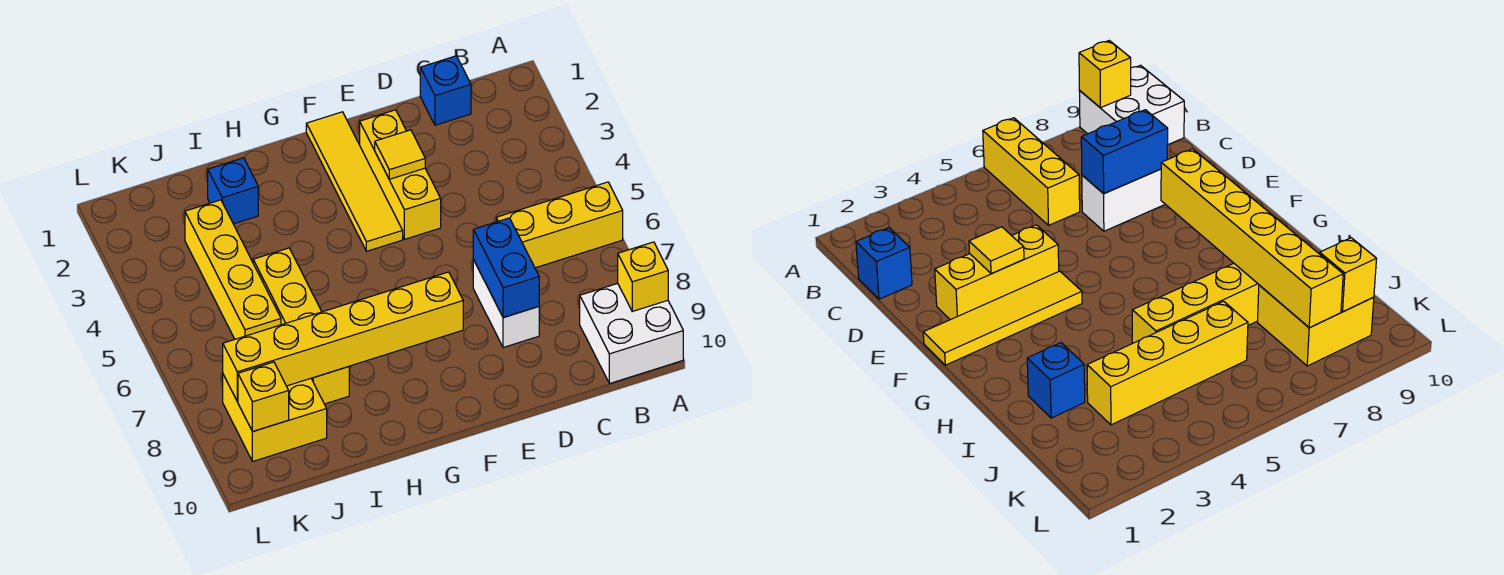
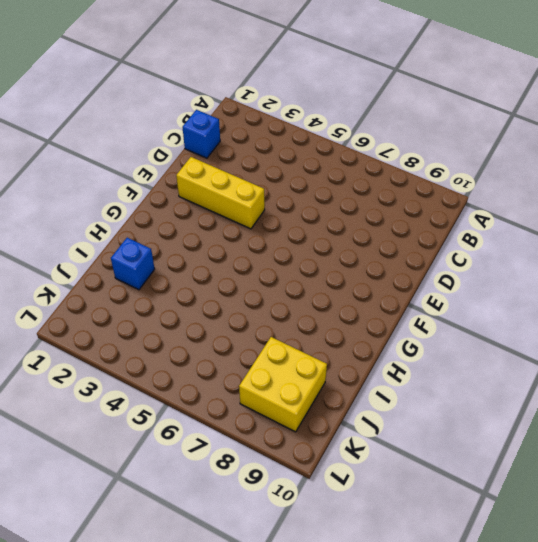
none -> yellow 1x3 brick [496,182,623,268]
none -> white 2x2 brick [580,283,683,384]
none -> white 1x2 brick [473,260,539,348]

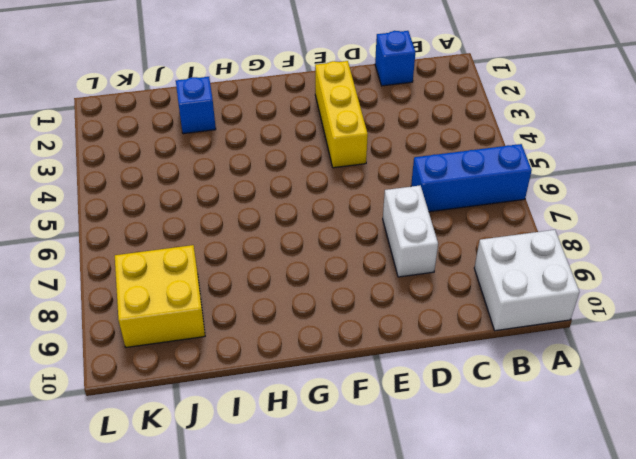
blue 1x3 brick [411,144,532,212] -> yellow 1x3 brick [496,182,623,268]
none -> yellow 1x4 tile [306,112,403,251]
none -> yellow 1x4 brick [253,248,349,404]
none -> yellow 1x4 brick [185,200,281,339]

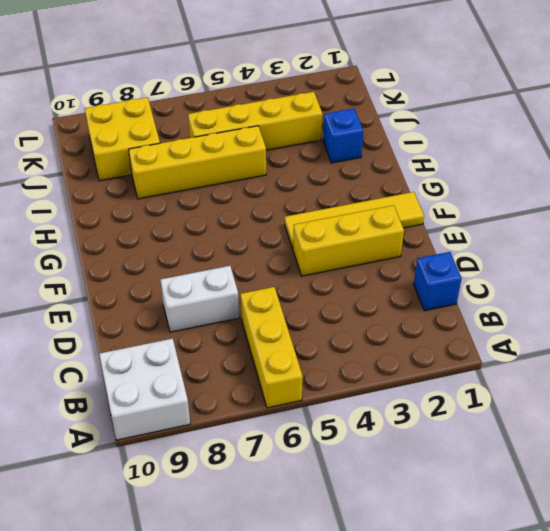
none -> yellow 1x1 brick [618,242,668,311]
none -> blue 1x2 brick [473,218,539,318]
none -> yellow 1x1 tile [375,130,425,179]

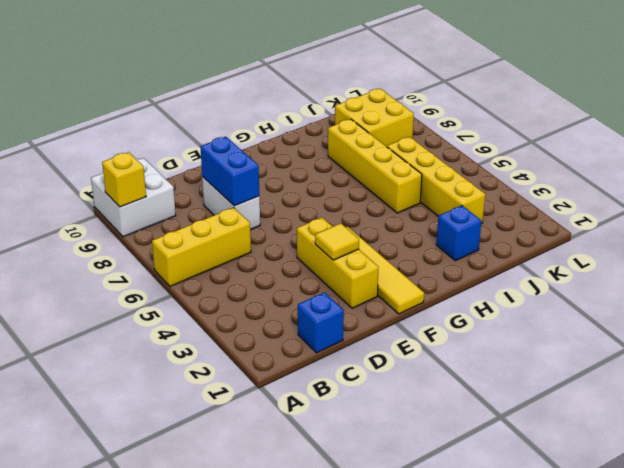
none -> yellow 1x6 brick [223,272,463,401]
none -> yellow 1x1 brick [238,362,289,432]

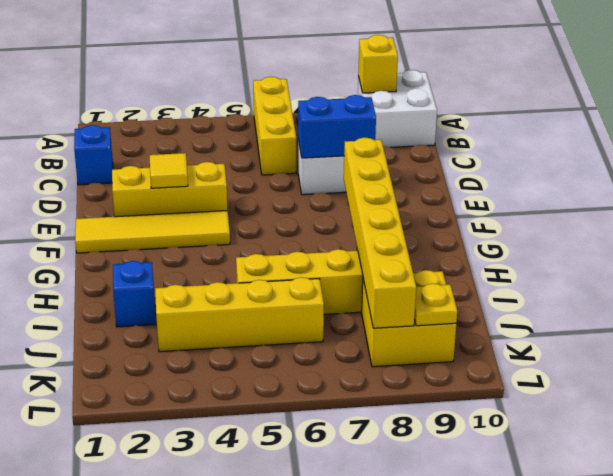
yellow 1x1 plate [414,284,457,326] -> yellow 1x1 brick [238,362,289,432]

